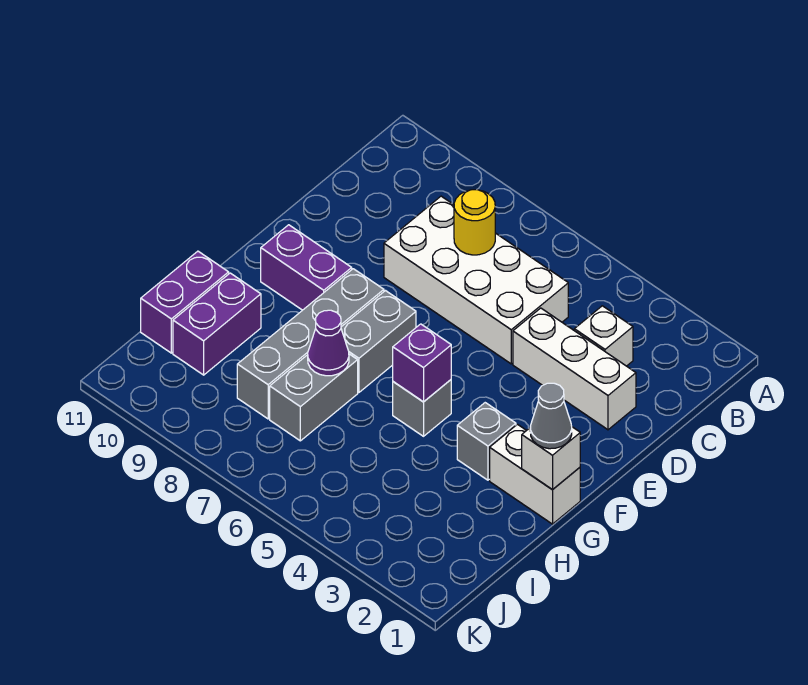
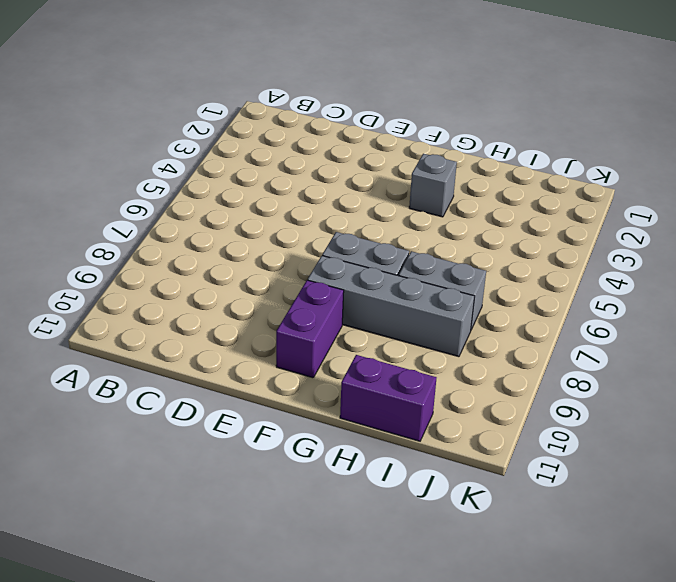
none -> white 1x1 brick [574,306,633,366]
none -> white 2x4 brick [384,196,568,364]
none -> white 1x3 brick [513,308,636,430]

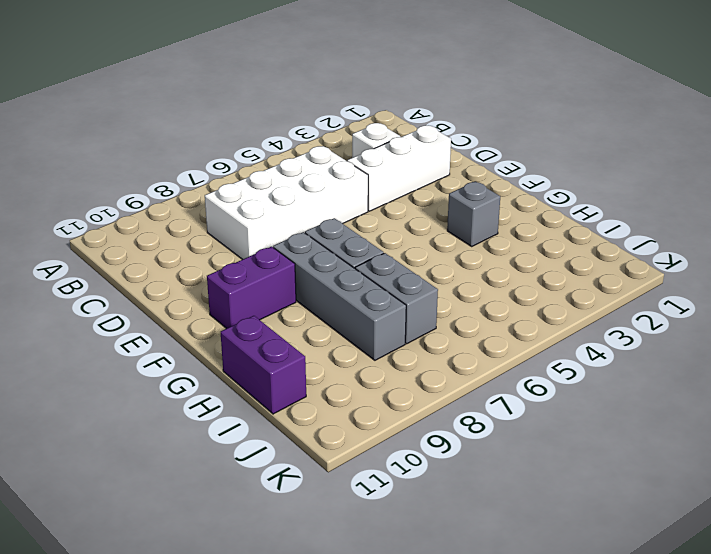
none -> white 1x2 brick [490,424,580,524]
none -> grey 1x1 brick [393,380,451,436]
none -> purple 1x2 brick [173,273,261,375]

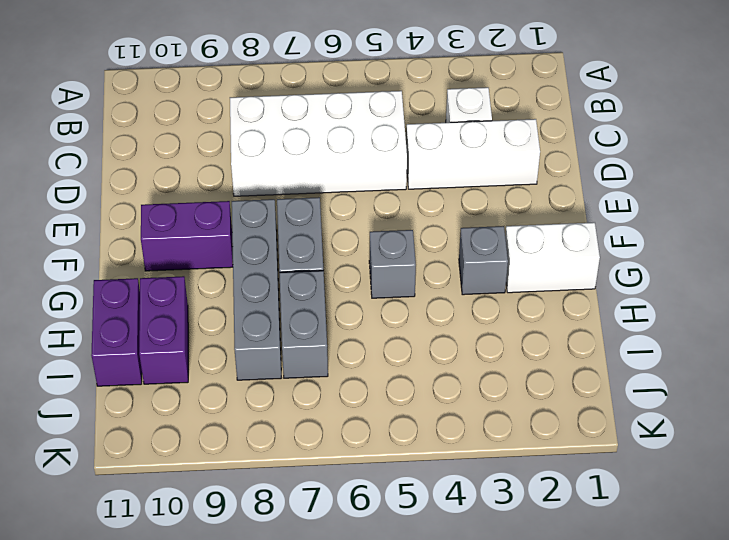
none -> yellow 1x1 round brick [454,190,495,255]
none -> white 1x1 brick [522,427,580,490]
none -> purple 1x1 brick [393,324,451,402]

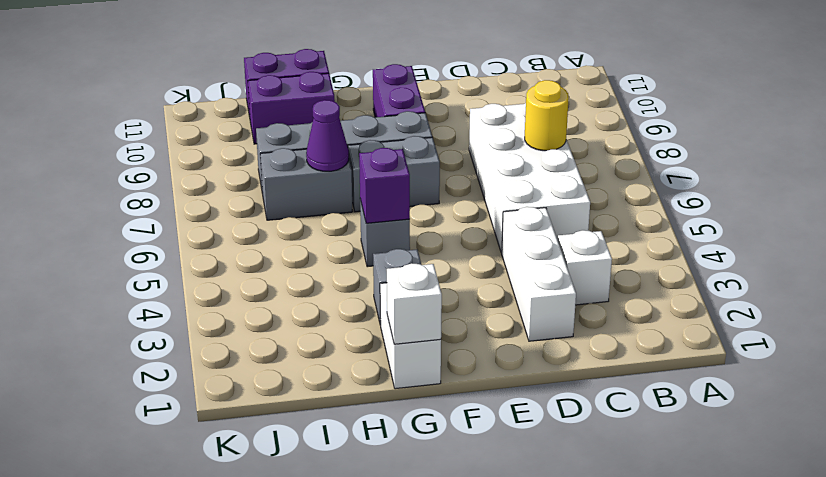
none -> grey 1x1 cone [530,383,572,449]

